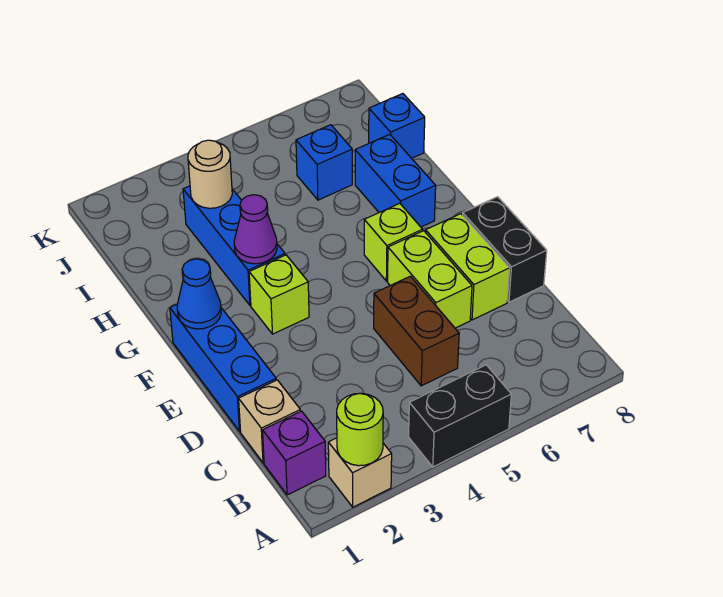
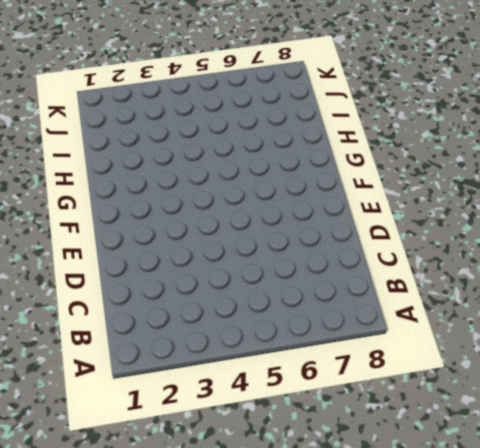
none -> tan 1x1 brick [328,438,392,507]
none -> black 1x2 brick [409,365,511,467]
none -> purple 1x1 brick [263,411,326,495]

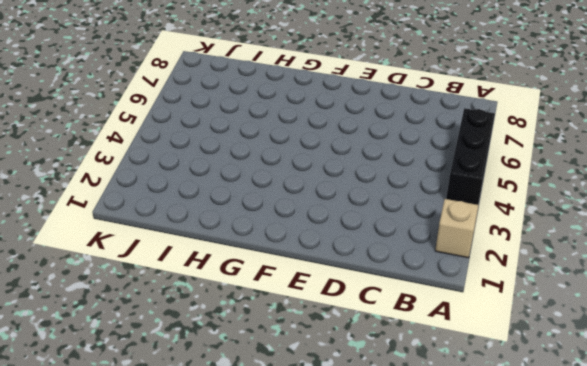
black 1x3 brick [446,108,495,205] -> black 1x2 brick [409,365,511,467]
none -> purple 1x1 brick [263,411,326,495]
none -> tan 1x1 brick [239,380,300,463]
none -> brown 1x2 brick [374,276,459,386]

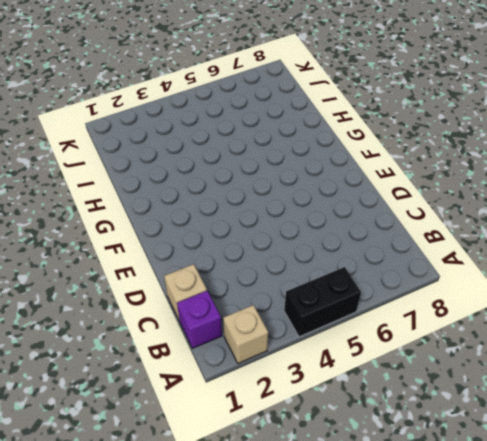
none -> brown 1x2 brick [374,276,459,386]
none -> blue 1x3 brick [170,305,276,431]
none -> lime 1x2 brick [388,231,472,328]

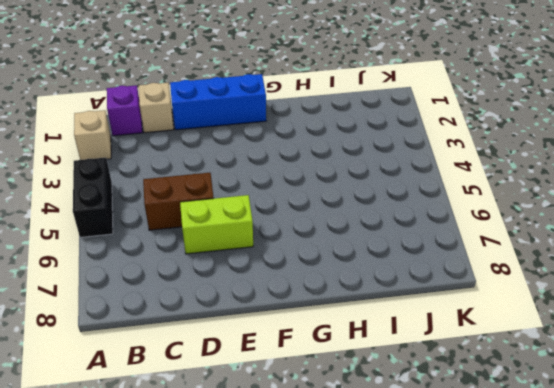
none -> lime 1x2 brick [426,214,510,320]
none -> black 1x2 brick [463,197,547,302]
none -> lime 1x1 brick [249,255,309,334]

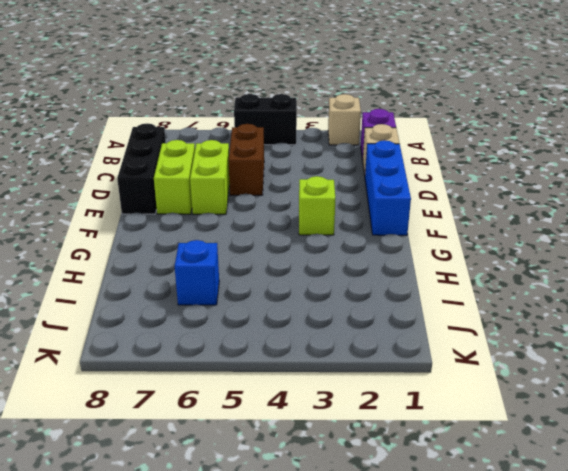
black 1x3 brick [117,123,166,214] -> black 1x2 brick [463,197,547,302]
none -> lime 1x1 brick [364,203,423,281]
none -> blue 1x3 brick [183,186,285,305]
none -> blue 1x2 brick [355,134,436,227]

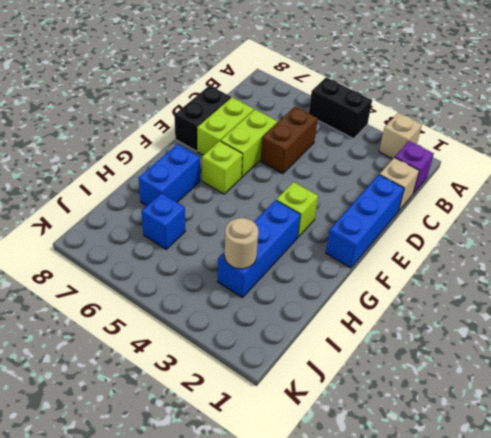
none -> blue 1x1 brick [369,94,425,158]
none -> lime 1x1 round brick [337,393,383,466]
none -> blue 1x1 cone [177,259,221,329]

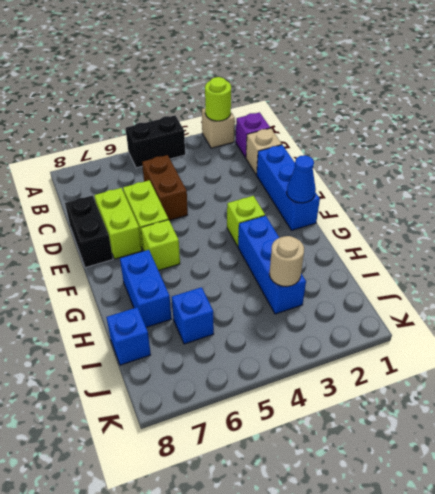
none -> purple 1x1 cone [234,195,277,264]

